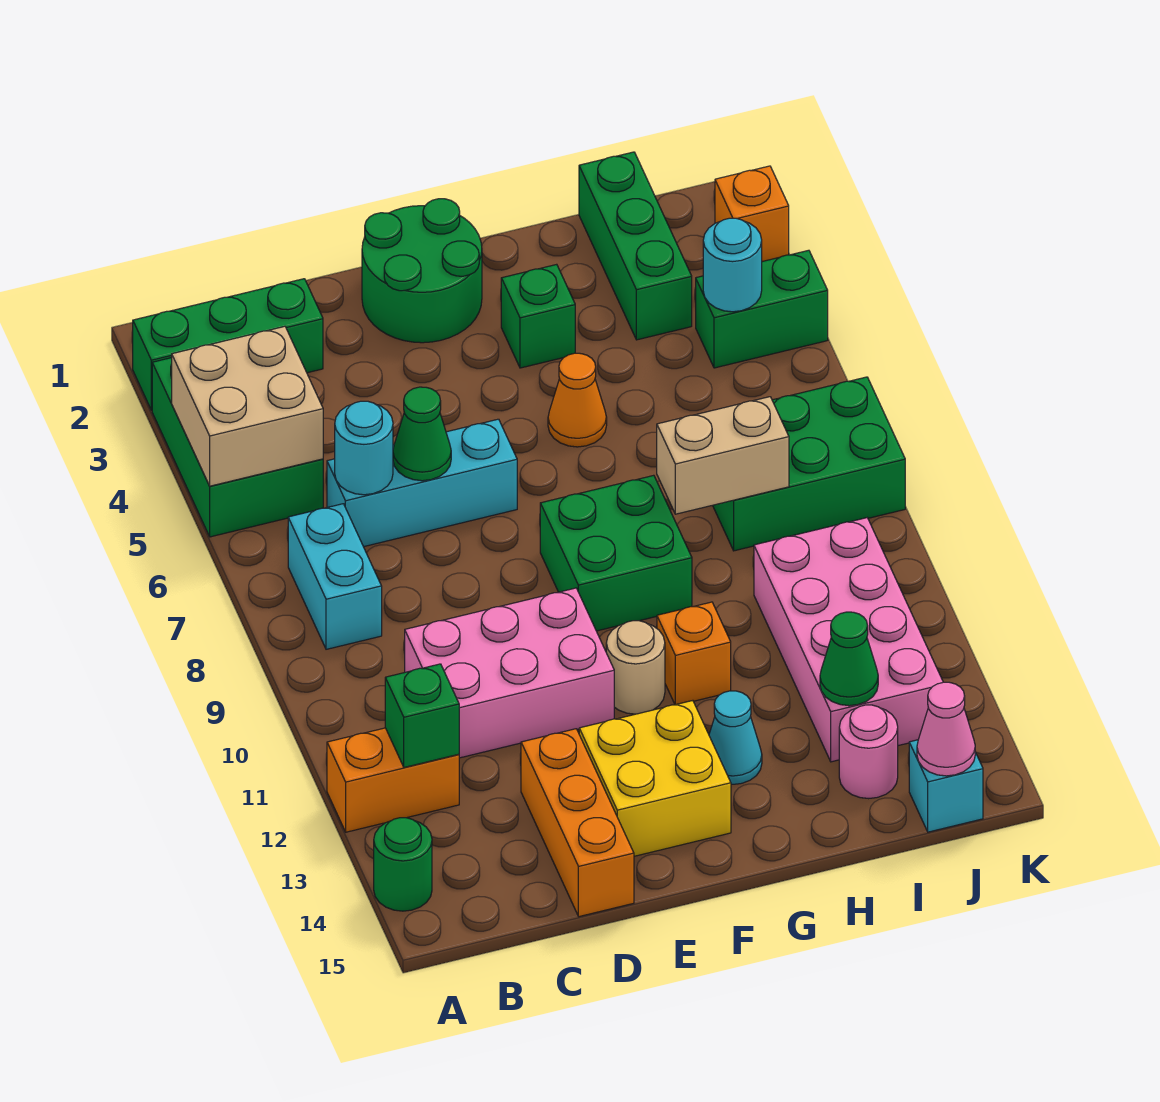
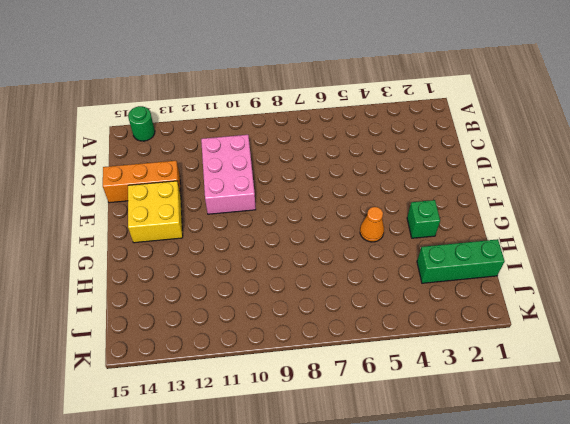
none -> green 1x3 brick [133,279,323,410]
none -> green 2x3 brick [152,358,323,537]
none -> orange 1x2 brick [327,728,459,832]
none -> cyan 1x2 brick [288,504,382,649]

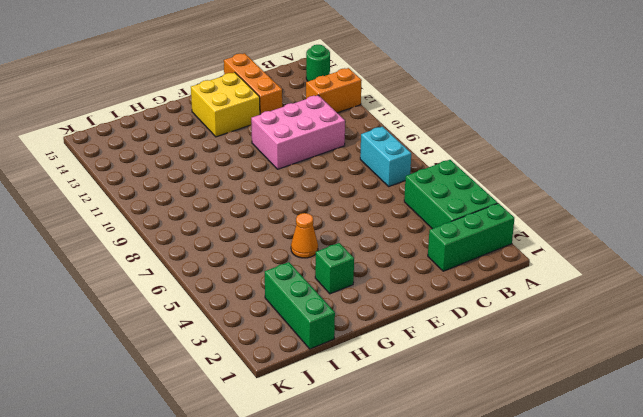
none -> cyan 1x3 brick [327,419,517,547]
none -> green 2x2 round brick [362,199,482,343]
none -> green 2x2 brick [540,475,692,631]
none -> tan 1x1 round brick [606,621,665,714]

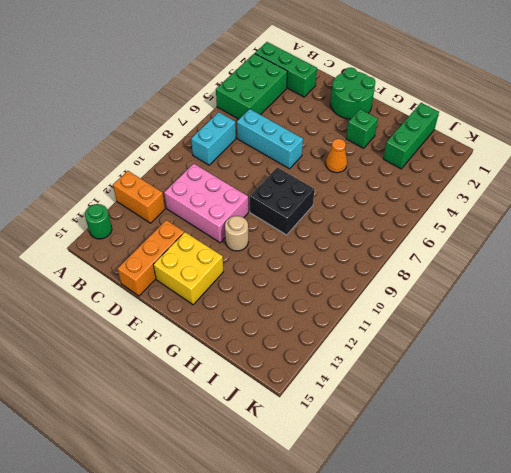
black 2x2 brick [250,167,315,235] -> green 2x2 brick [540,475,692,631]
none -> orange 1x1 brick [657,602,731,705]
none -> cyan 1x1 cone [709,691,762,784]
none -> green 2x3 brick [713,377,905,551]
none -> pink 2x4 brick [754,518,943,762]

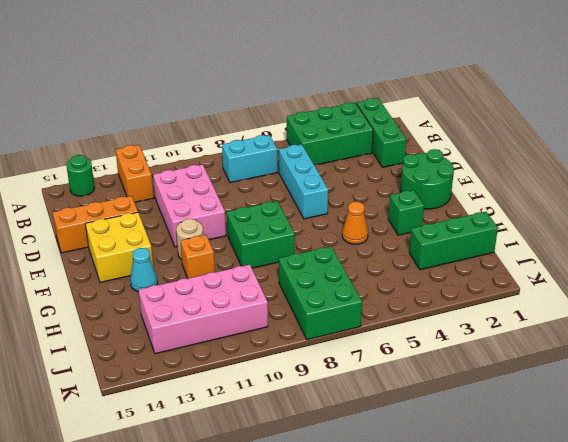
none -> pink 1x1 round brick [839,705,898,799]
none -> green 1x2 brick [696,250,828,368]
none -> cyan 1x1 brick [909,740,983,832]
none -> orange 1x1 brick [715,166,789,262]

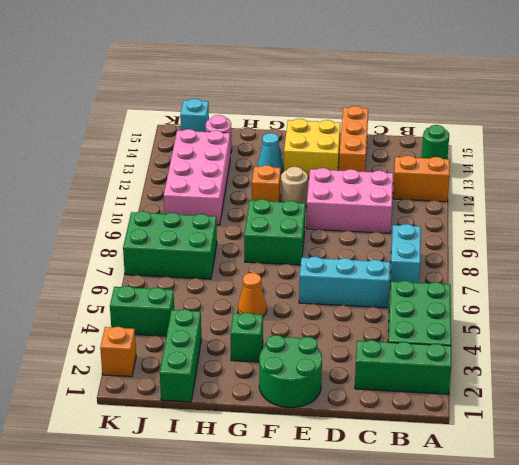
none -> tan 2x2 brick [172,326,323,486]
none -> green 1x1 brick [385,664,459,767]
none -> cyan 1x1 round brick [335,401,393,495]
none -> green 1x1 cone [393,387,451,481]

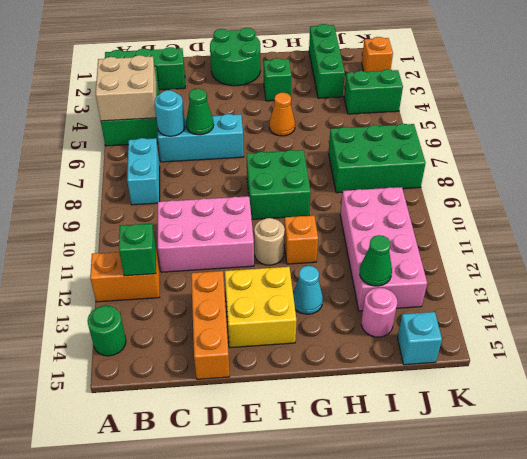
none -> tan 1x2 brick [657,397,789,514]
none -> cyan 1x1 round brick [703,218,762,312]
none -> pink 1x1 cone [917,682,975,776]

